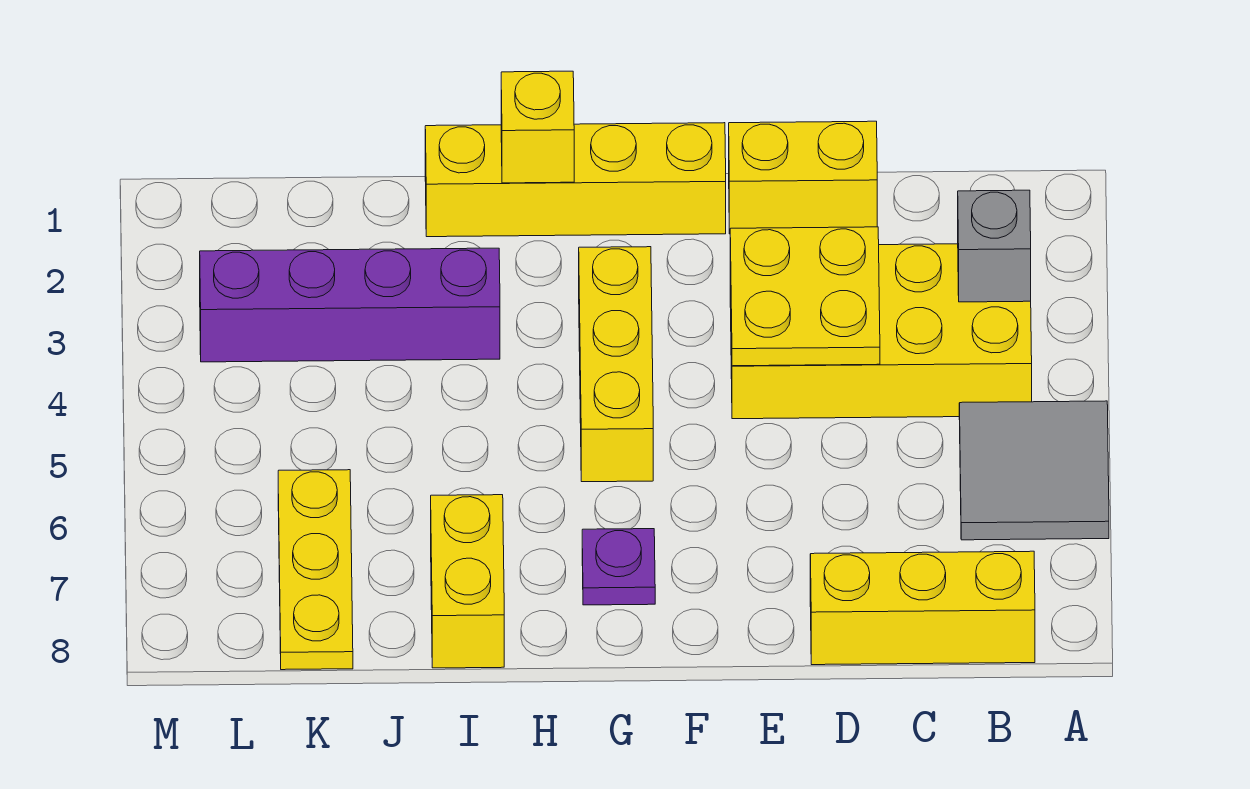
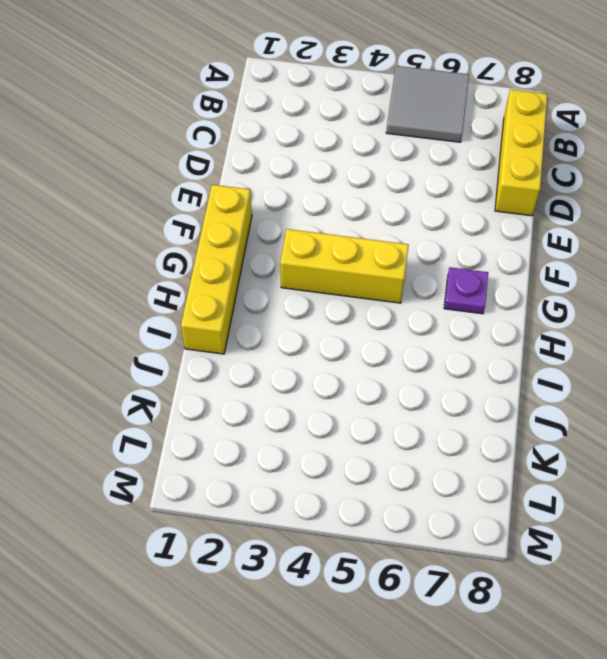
none -> yellow 2x4 brick [730,244,1032,419]
none -> yellow 1x2 brick [729,121,877,234]
none -> purple 1x4 brick [200,248,500,362]

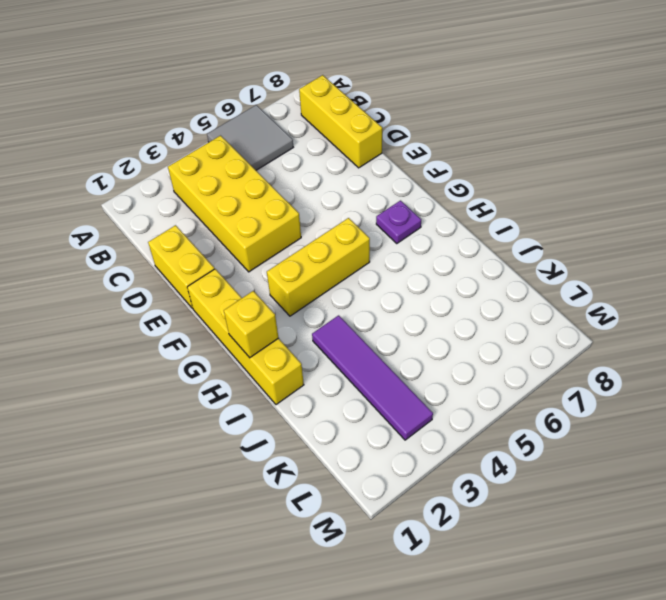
purple 1x4 tile [312,315,433,440] -> purple 1x4 brick [200,248,500,362]
none -> yellow 1x2 brick [431,495,504,668]
none -> yellow 1x3 plate [278,470,353,670]
none -> grey 1x1 brick [958,190,1031,302]

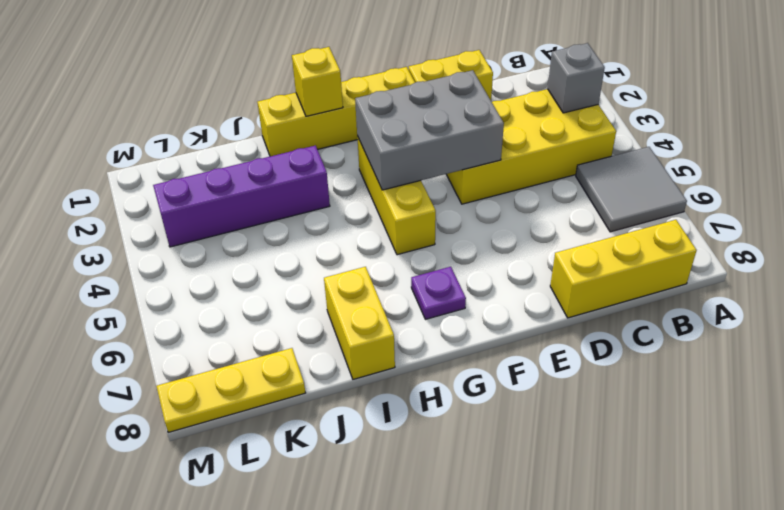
grey 2x3 brick [355,70,504,190] -> yellow 2x2 plate [730,227,880,366]
yellow 1x3 plate [156,348,305,433] -> yellow 1x3 plate turned to [278,470,353,670]

